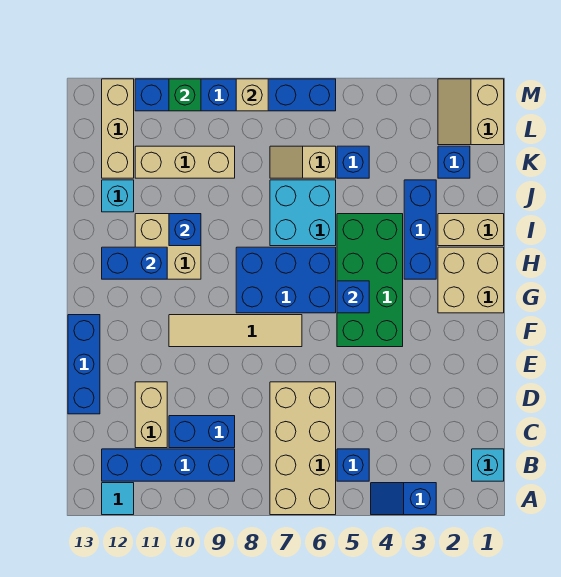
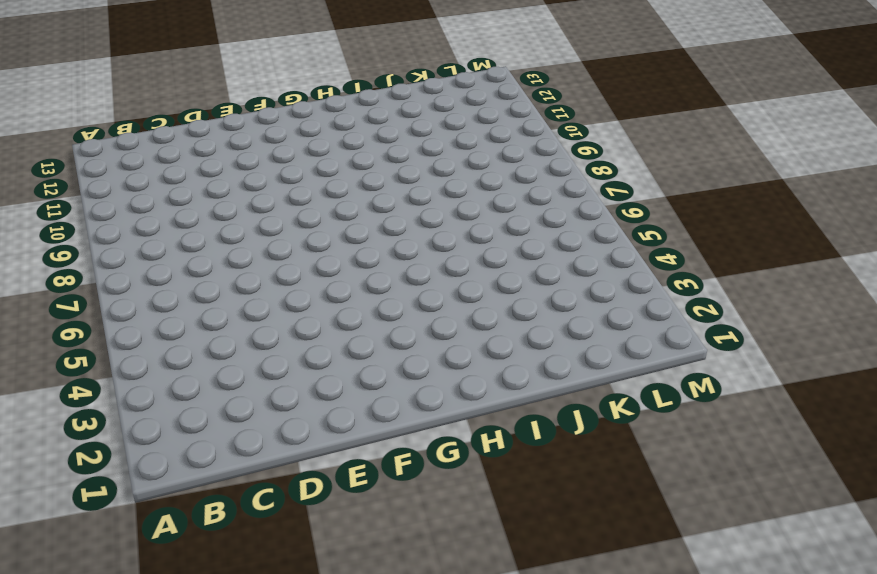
none -> blue 1x2 slope [371,483,436,515]
none -> tan 2x4 brick [270,382,336,515]
none -> cyan 1x1 tile [102,483,134,515]
none -> cyan 1x1 brick [472,449,504,481]

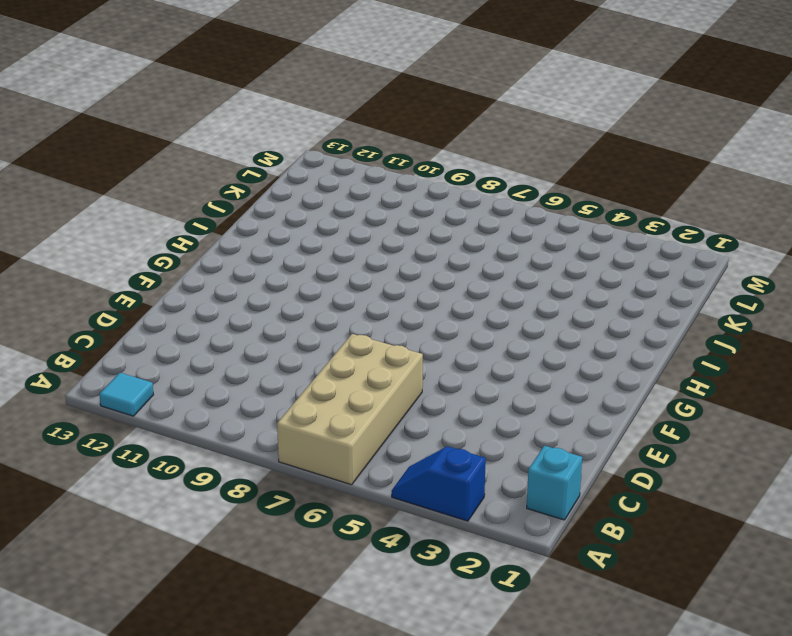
none -> blue 1x1 brick [337,449,369,481]
none -> blue 1x4 brick [102,449,235,481]
none -> blue 1x2 brick [169,416,235,448]
none -> tan 1x2 brick [135,382,167,448]

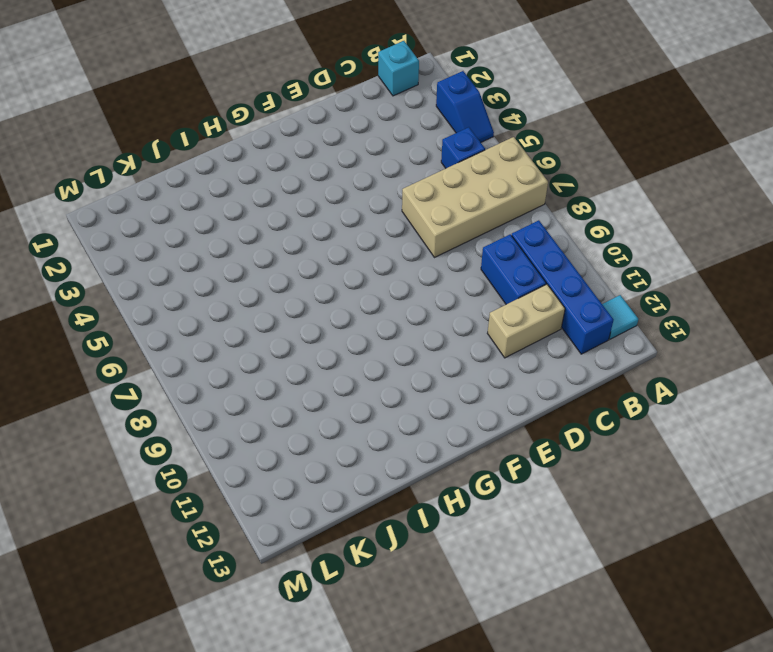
none -> blue 1x3 brick [68,315,100,414]
none -> green 2x4 brick [337,214,403,347]
none -> tan 1x4 tile [169,315,302,347]
none -> tan 2x2 brick [438,247,504,313]

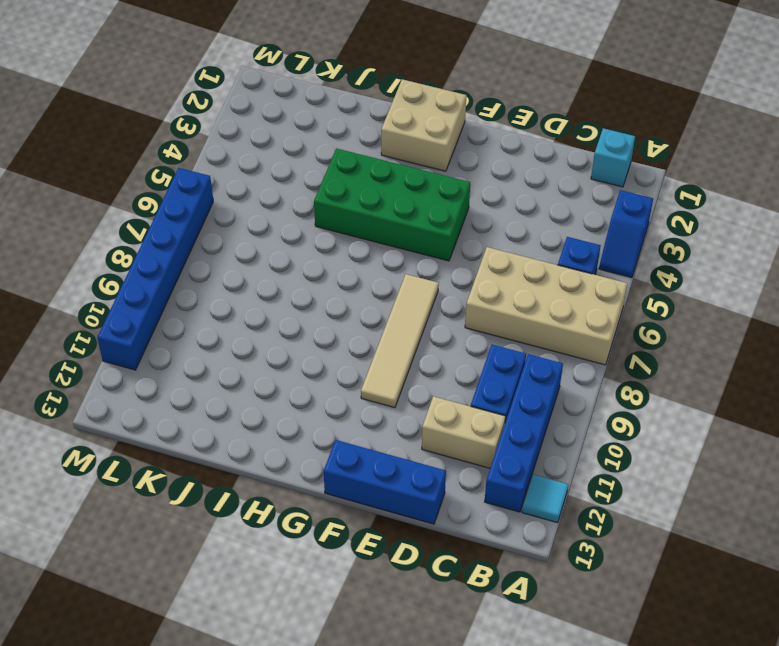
none -> blue 2x3 brick [236,247,336,313]
none -> blue 1x3 brick [404,180,436,279]
none -> tan 2x2 brick [135,214,201,279]
none -> tan 1x2 brick [438,214,504,246]

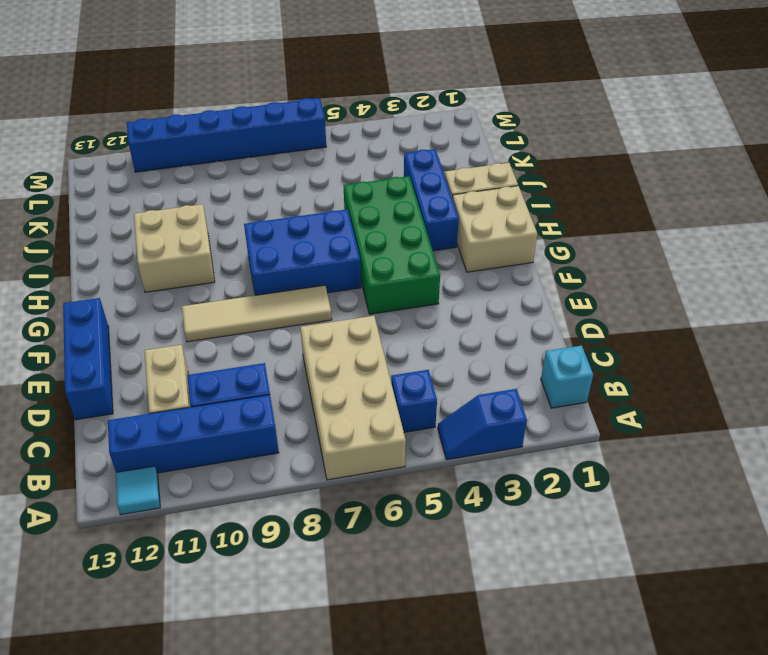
none -> cyan 2x2 brick [270,180,336,246]
none -> cyan 1x1 brick [102,180,134,212]
none -> blue 1x1 brick [438,146,470,178]
none -> blue 1x1 brick [337,146,369,178]

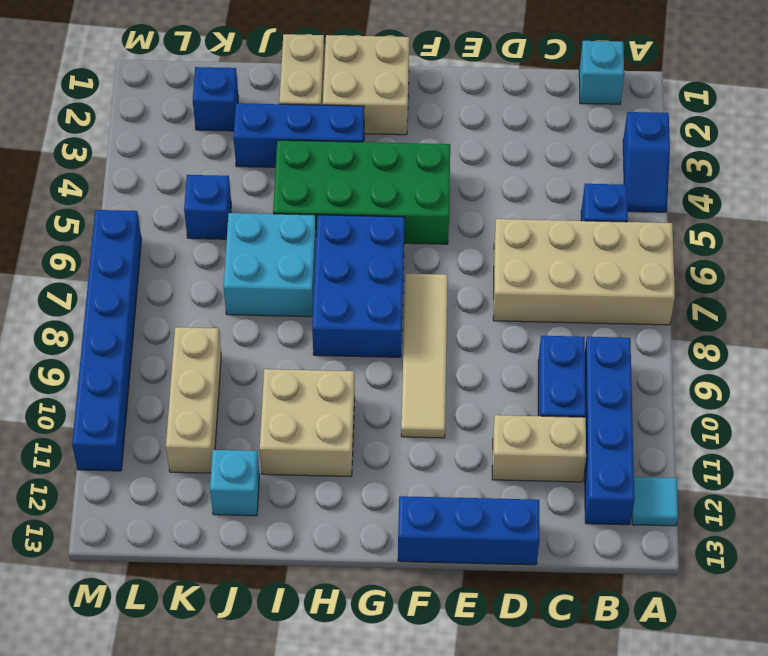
none -> tan 1x2 slope [270,146,336,178]
none -> tan 1x3 brick [102,79,134,178]
none -> tan 2x2 slope [438,79,504,145]
none -> blue 1x1 brick [337,281,369,313]

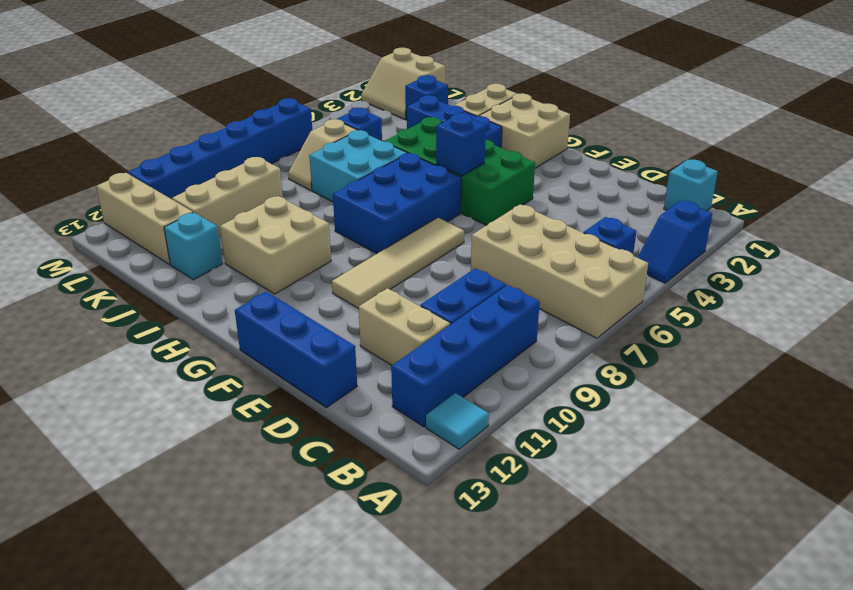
none -> blue 1x2 brick [102,247,167,279]
none -> blue 1x1 brick [169,214,201,246]
none -> tan 1x1 brick [236,79,268,111]
none -> green 1x1 brick [169,79,201,111]

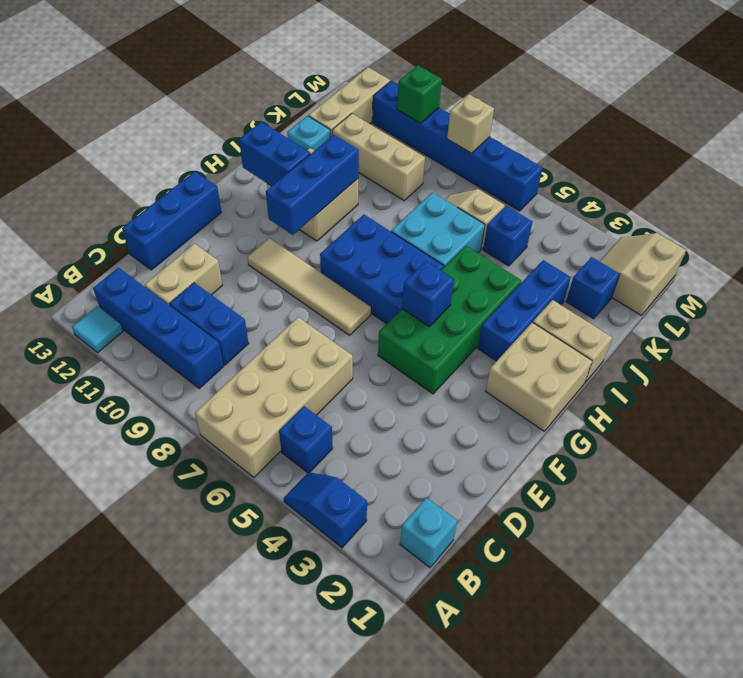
blue 1x3 brick [266,135,359,235] -> blue 1x1 brick [169,214,201,246]

